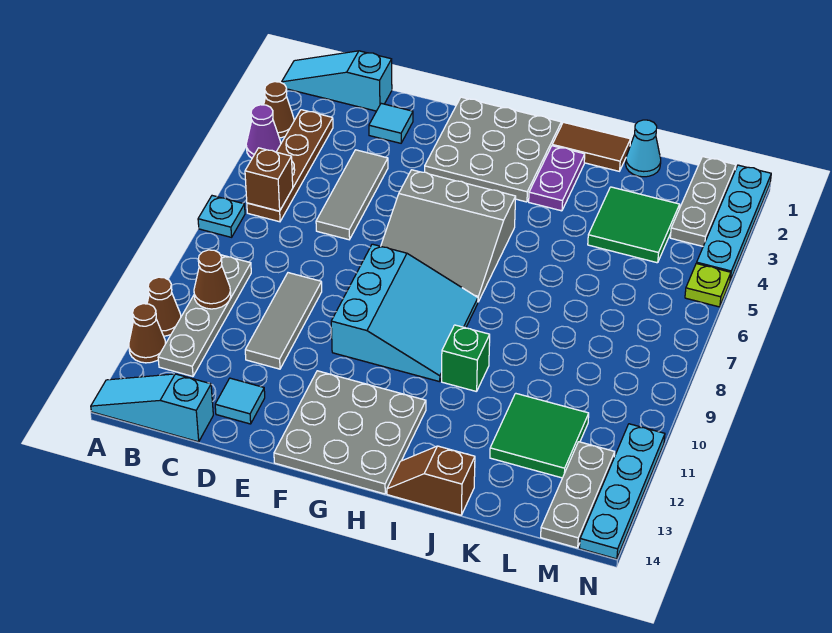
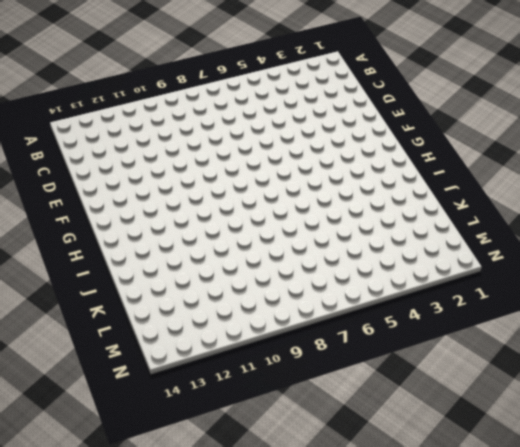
none -> cyan 1x3 slope [282,51,392,111]
none -> brown 1x1 cone [264,82,294,138]
none -> purple 1x1 cone [246,105,281,158]
none -> cyan 1x1 plate [198,196,245,237]

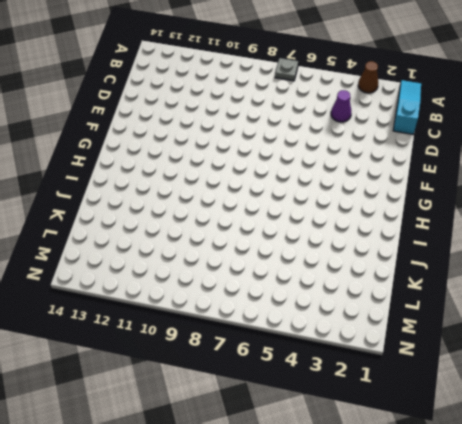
grey 1x1 plate [275,58,298,81] -> cyan 1x1 plate [198,196,245,237]
purple 1x1 cone [331,90,351,122] -> purple 1x1 cone moved to [246,105,281,158]
none -> brown 1x1 cone [147,277,181,336]
none -> brown 1x1 cone [129,304,166,363]
none -> cyan 1x3 slope [91,374,213,442]
none -> brown 1x4 plate [247,110,333,222]

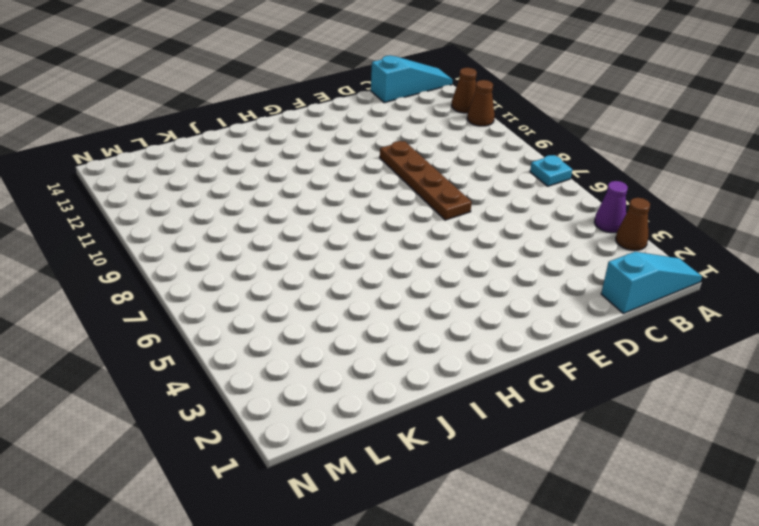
brown 1x4 plate [380,141,472,220] -> brown 1x4 plate moved to [247,110,333,222]
none -> grey 1x4 plate [158,255,251,376]
none -> cyan 1x1 tile [369,103,413,143]
none -> grey 1x3 tile [316,150,388,240]
none -> grey 1x3 tile [245,273,322,369]

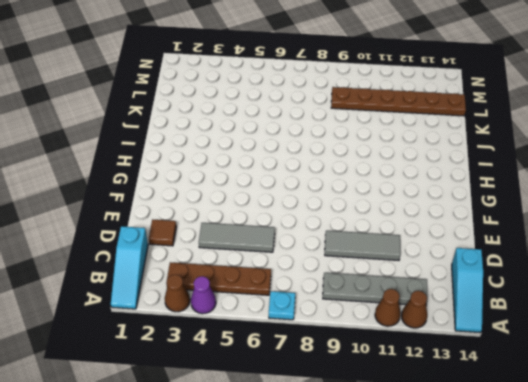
brown 1x1 tile [149,220,176,246] -> cyan 1x1 tile [369,103,413,143]
brown 1x6 plate [331,87,466,116] -> green 2x2 tile [490,393,589,478]
none -> cyan 1x1 tile [215,378,265,424]
none -> grey 3x3 plate [425,97,561,202]
none -> grey 3x3 slope [381,170,516,302]
none -> cyan 3x3 slope [331,244,478,382]

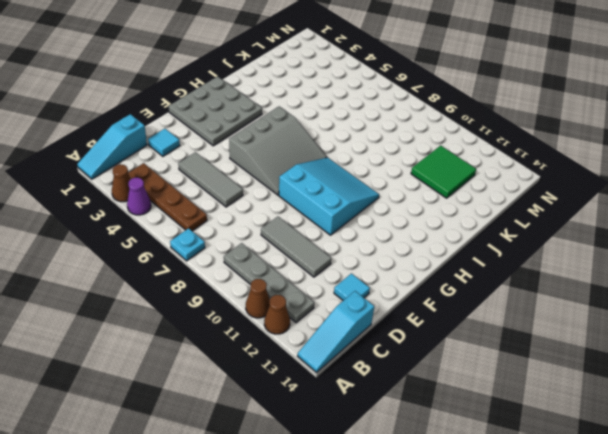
none -> grey 3x3 plate [274,371,426,494]
none -> brown 1x2 tile [552,122,631,171]
none -> purple 1x2 plate [529,146,585,211]
none -> green 1x1 brick [442,325,490,392]

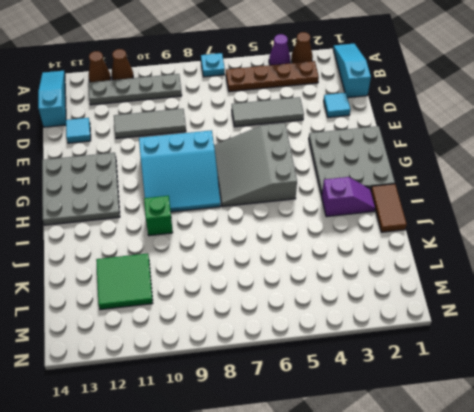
purple 1x2 slope [322,177,375,217] -> purple 1x2 plate [529,146,585,211]
none -> brown 1x2 slope [387,446,475,515]
none -> cyan 1x1 cone [626,120,661,177]
none -> green 2x2 tile [588,187,680,263]
none -> grey 1x3 plate [670,157,736,246]

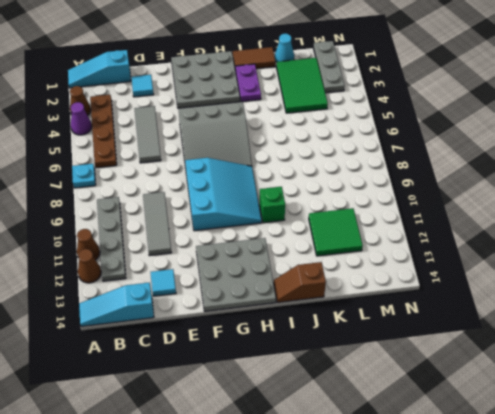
green 2x3 tile [276,58,328,113] -> green 2x2 tile [588,187,680,263]
none -> grey 1x3 plate [541,442,615,548]
none -> cyan 1x4 plate [697,165,771,281]
none -> lime 1x1 plate [685,263,731,307]
none -> cyan 1x4 plate [580,424,665,559]

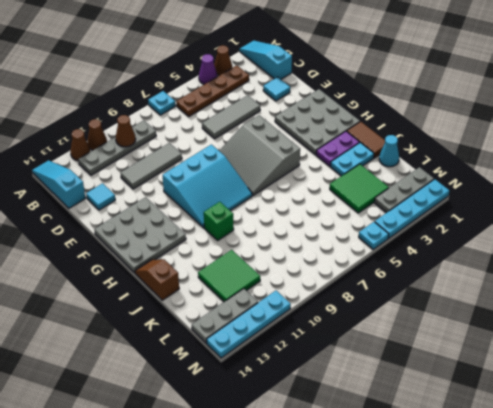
cyan 1x2 plate [330,142,374,176] -> none
cyan 1x1 plate [359,222,389,249] -> lime 1x1 plate [685,263,731,307]
none -> brown 1x1 brick [245,148,293,211]

